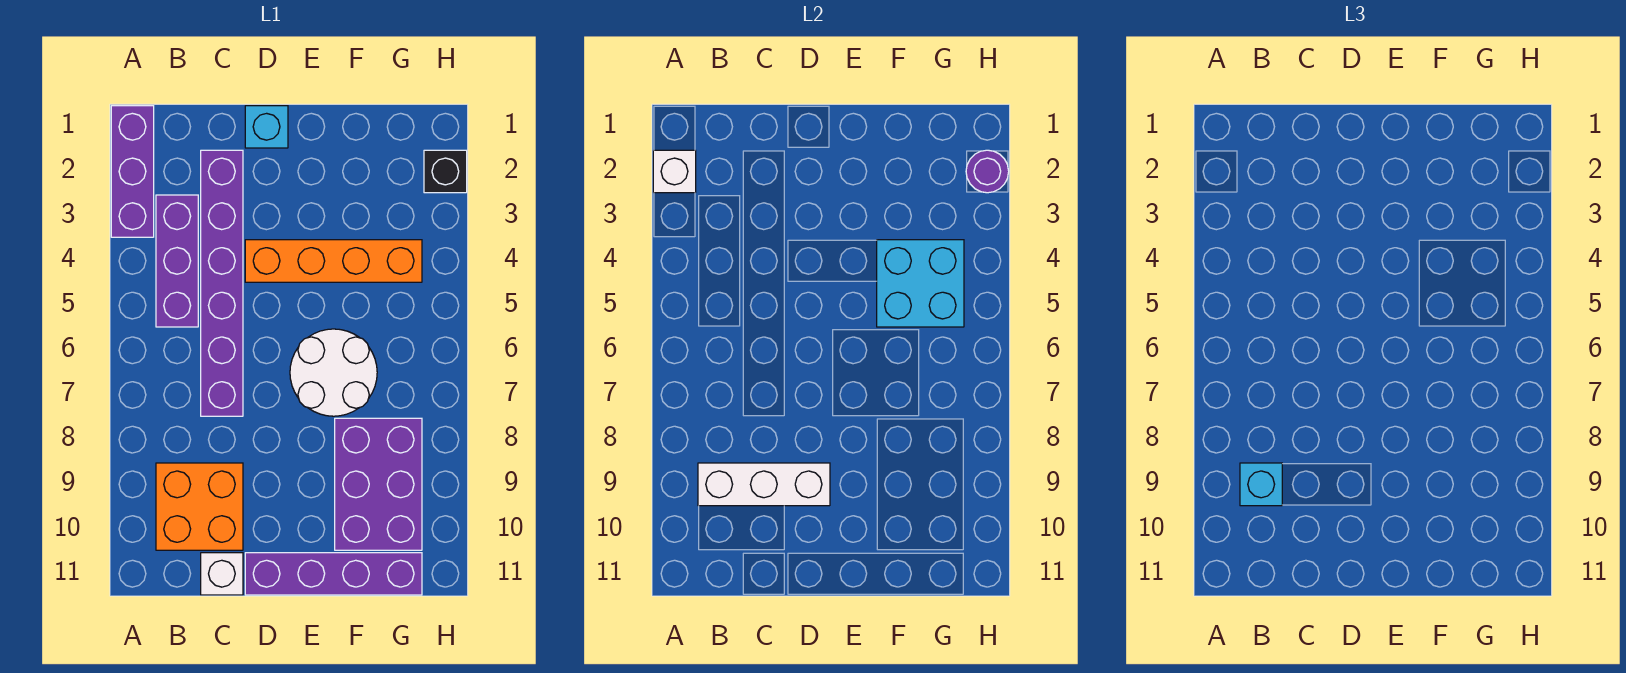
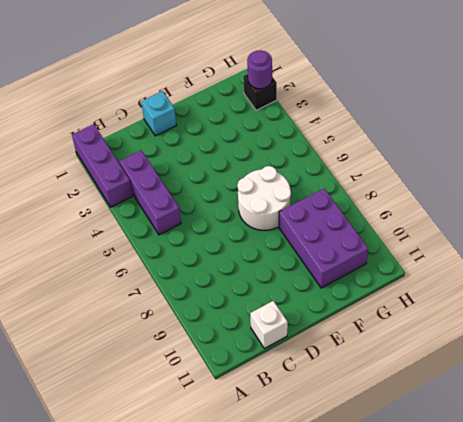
none -> orange 2x2 brick [156,463,243,550]
none -> purple 1x6 brick [201,150,243,416]
none -> orange 1x4 brick [245,240,422,282]

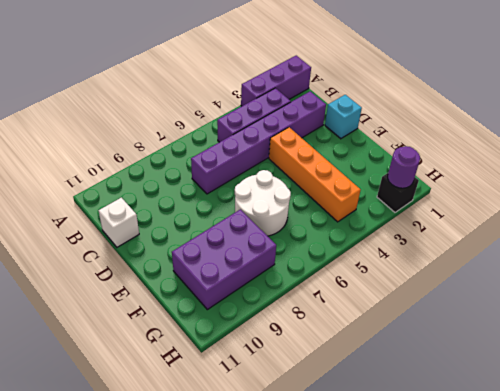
none -> orange 2x2 brick [156,463,243,550]
none -> purple 1x4 brick [245,553,422,595]
none -> white 1x1 brick [653,150,696,193]

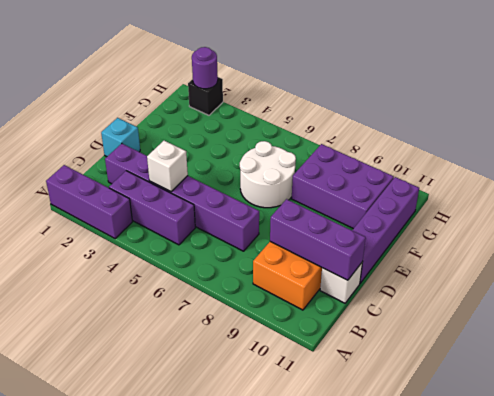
white 1x1 brick [147,141,188,192] -> white 1x1 brick moved to [653,150,696,193]
purple 1x3 brick [270,199,366,280] -> white 1x3 brick [698,463,830,506]
none -> orange 1x4 brick [245,240,422,282]
none -> cyan 2x2 brick [877,240,964,327]
none -> cyan 1x1 brick [1240,463,1282,506]

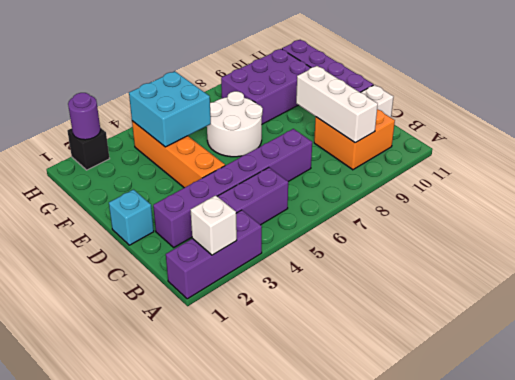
none -> cyan 1x1 brick [1240,463,1282,506]

